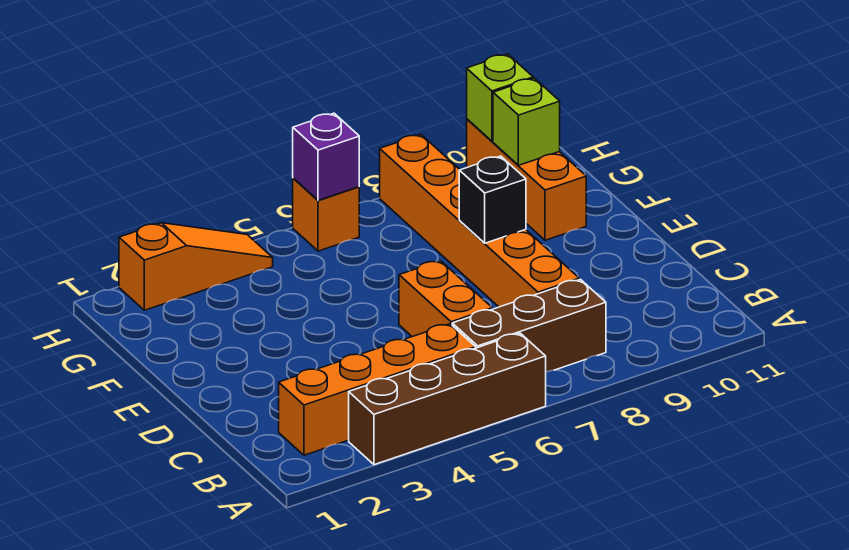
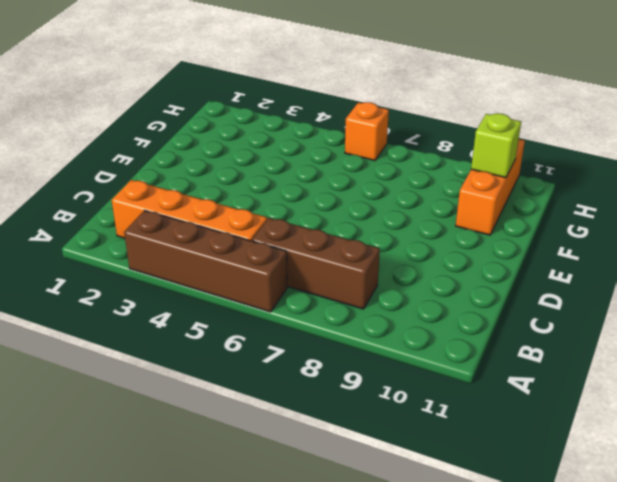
none -> orange 1x2 brick [399,261,492,337]
none -> orange 1x6 brick [380,135,579,307]
none -> orange 1x3 slope [119,223,273,310]

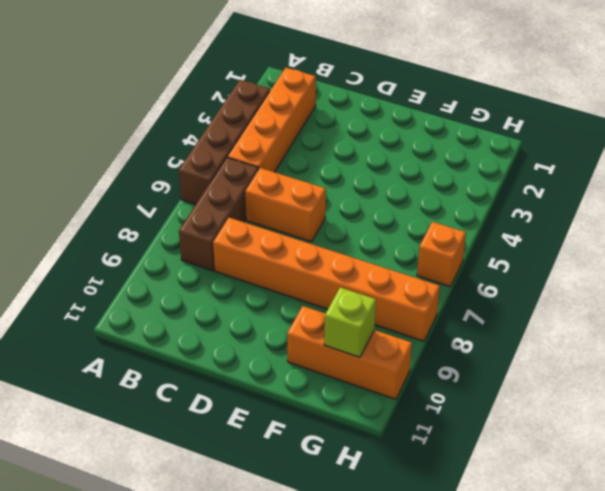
none -> orange 1x3 slope [119,223,273,310]
none -> black 1x1 brick [459,156,526,243]
none -> purple 1x1 brick [293,113,359,200]

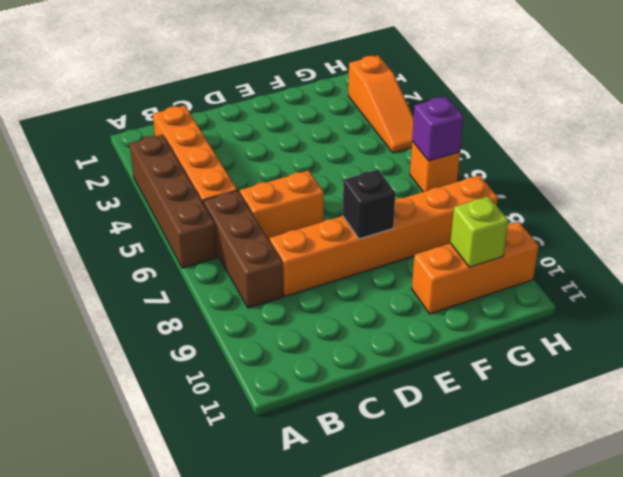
none -> lime 1x1 brick [467,54,533,141]

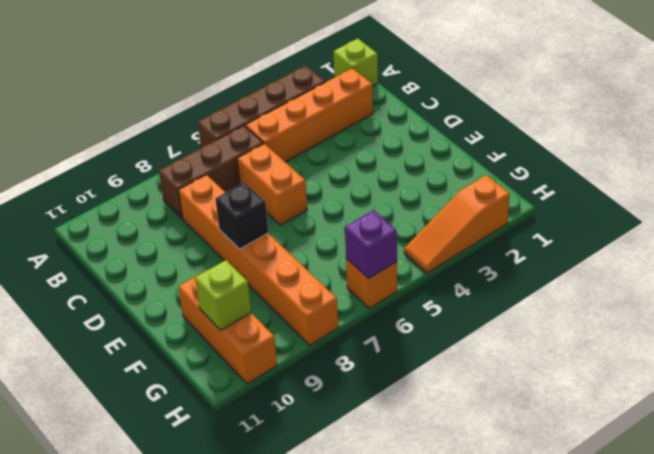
lime 1x1 brick [333,39,378,86] -> lime 1x1 brick moved to [467,54,533,141]

